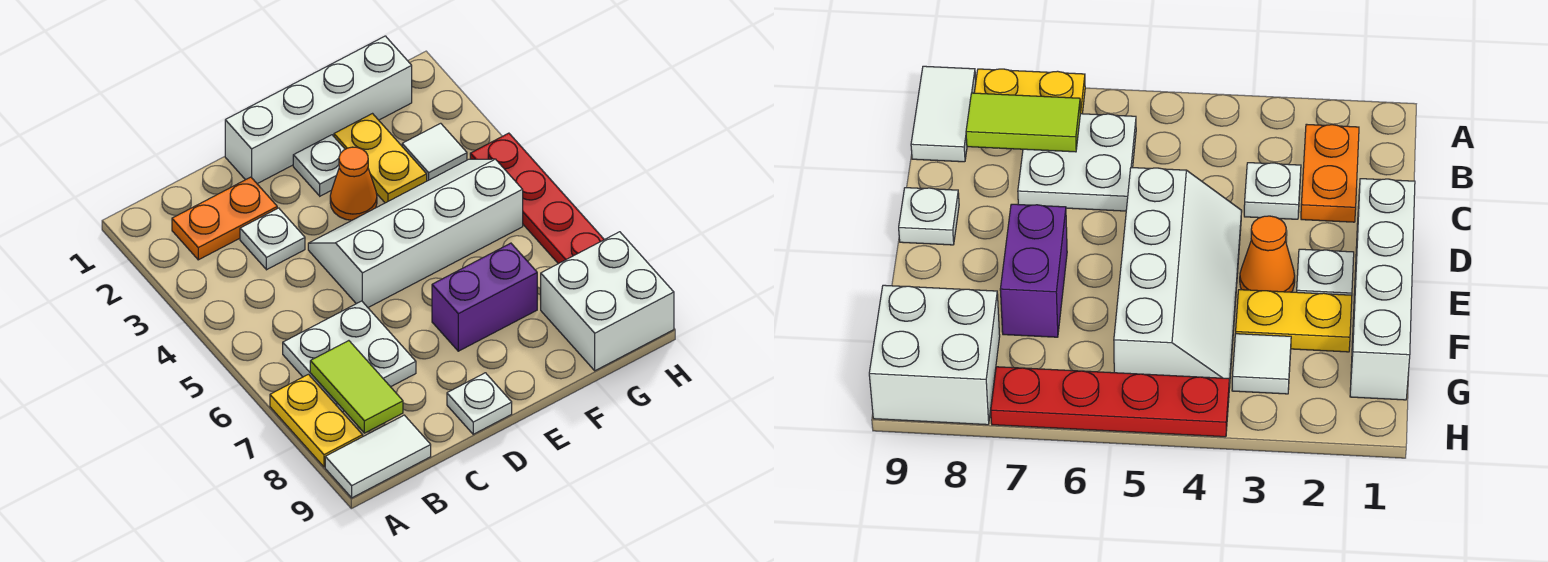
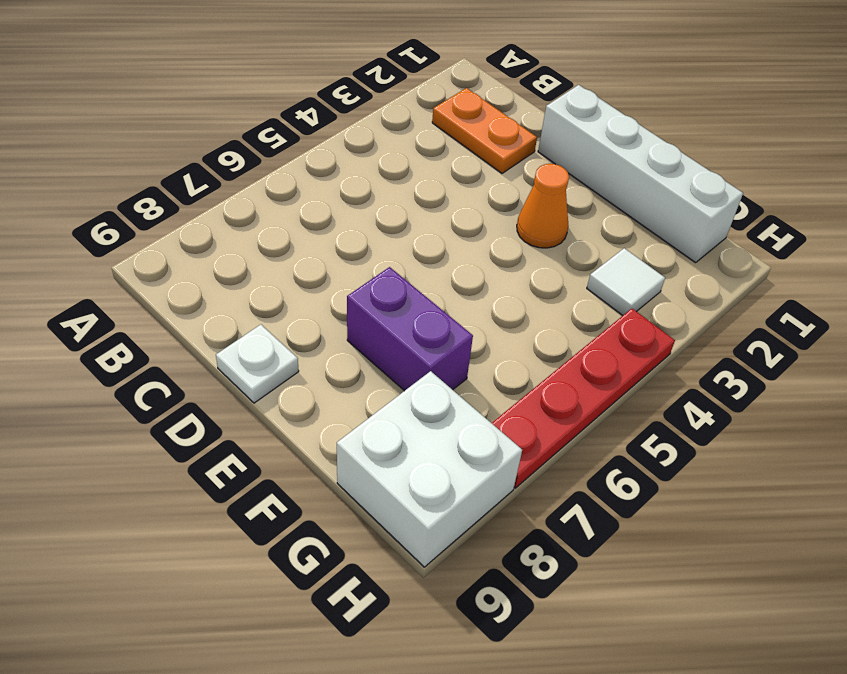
none -> yellow 1x2 plate [270,374,363,467]
none -> white 1x2 tile [325,415,431,498]
none -> white 2x2 plate [283,301,416,412]

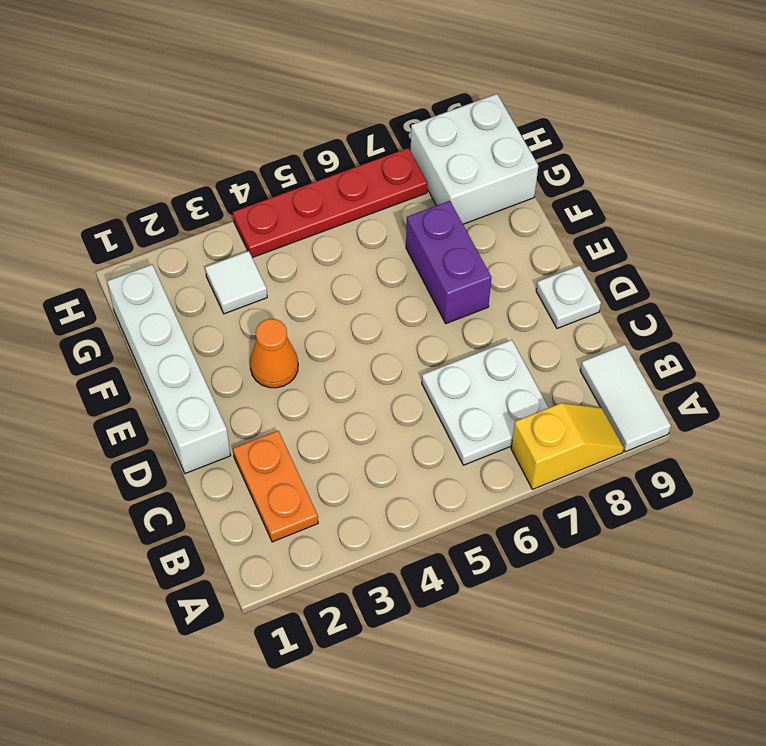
yellow 1x2 slope [511,403,624,489] -> yellow 1x2 plate [270,374,363,467]
none -> white 1x1 plate [240,208,305,270]
none -> white 2x4 slope [308,159,523,307]
none -> white 1x1 plate [293,135,345,196]

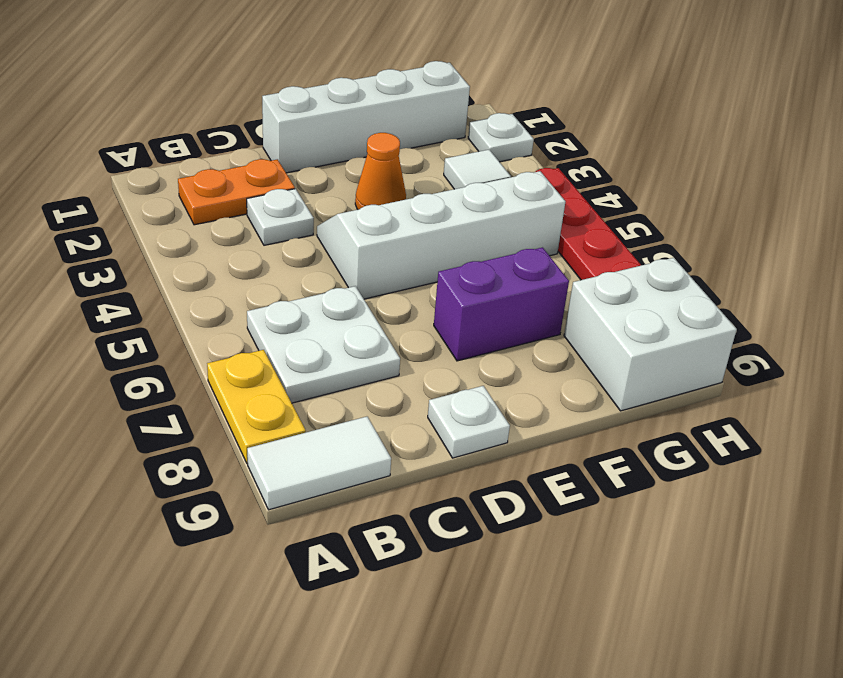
white 1x1 plate [468,113,534,162] -> white 1x1 plate moved to [293,135,345,196]
none -> yellow 1x2 plate [334,114,427,203]
none -> lime 1x2 tile [310,341,403,433]

